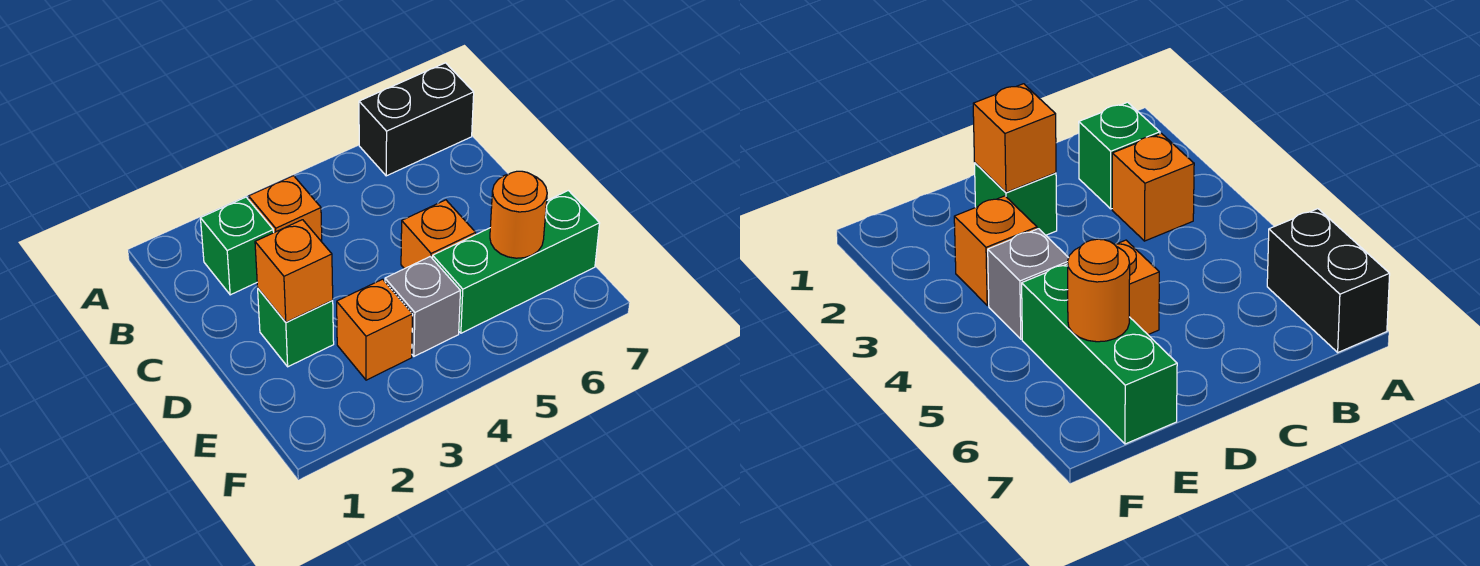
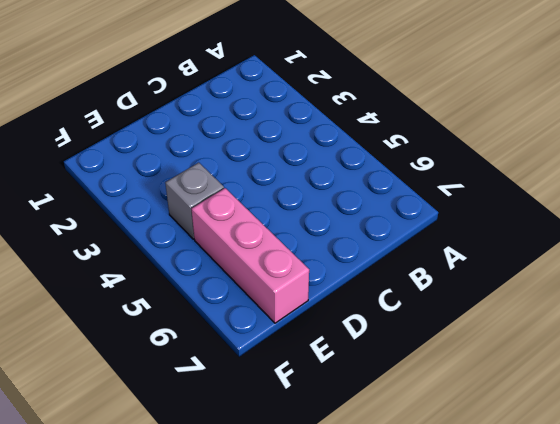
pink 1x3 brick [192,188,309,323] -> green 1x3 brick [433,191,600,333]
none -> black 1x2 brick [359,63,474,176]
none -> green 1x1 brick [200,197,274,295]

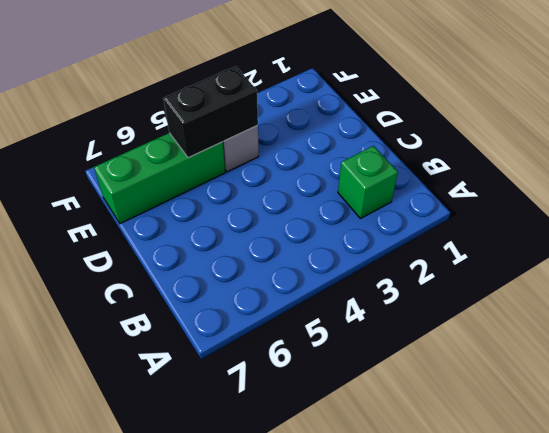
black 1x2 brick [163,66,258,158] -> black 1x2 brick moved to [359,63,474,176]
none -> orange 1x1 brick [249,176,322,242]
none -> green 1x1 brick [258,289,334,367]

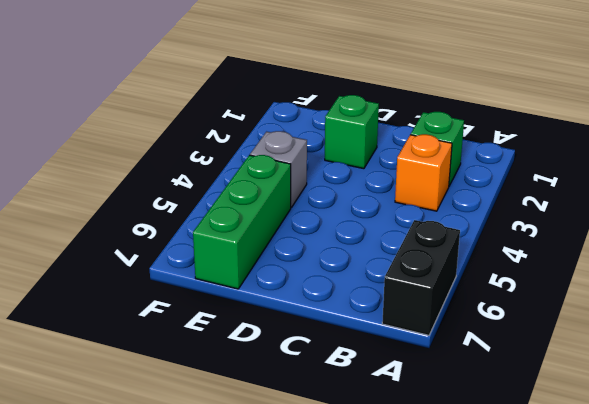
none -> orange 1x1 brick [401,200,476,269]
none -> orange 1x1 brick [337,279,413,380]

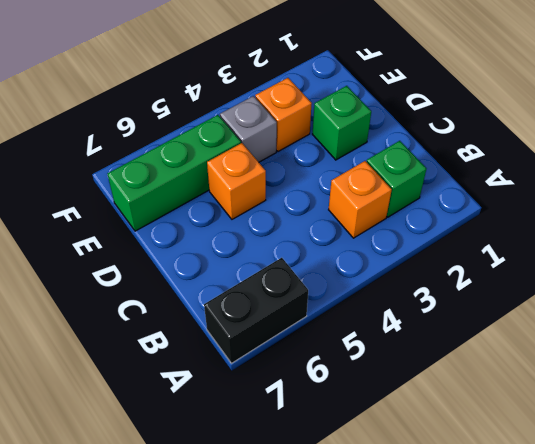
none -> orange 1x1 brick [255,220,333,322]
none -> orange 1x1 round brick [490,171,547,258]

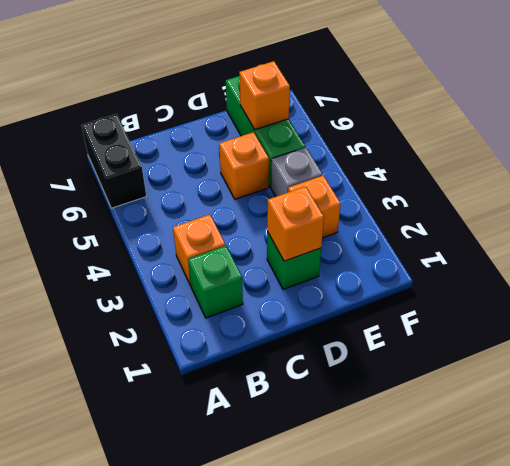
orange 1x1 brick [239,61,290,130] -> orange 1x1 round brick [490,171,547,258]

